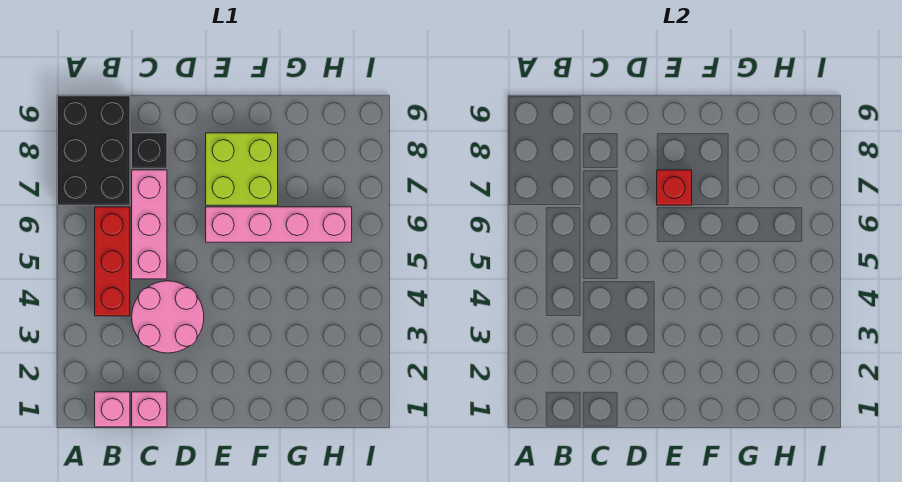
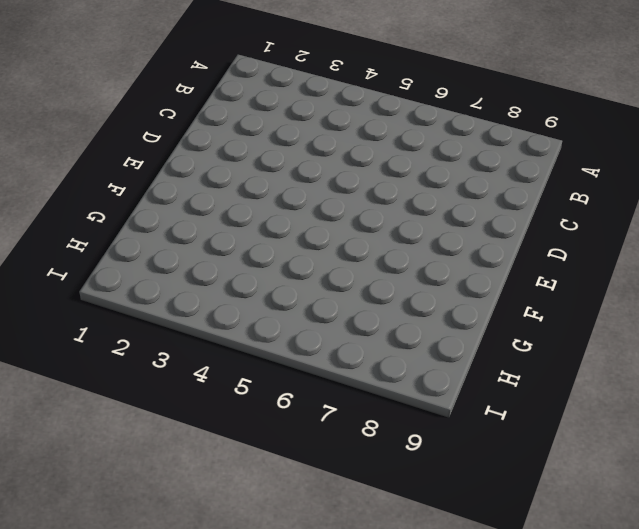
none -> black 2x3 brick [58,96,130,205]
none -> pink 1x1 brick [95,392,130,427]

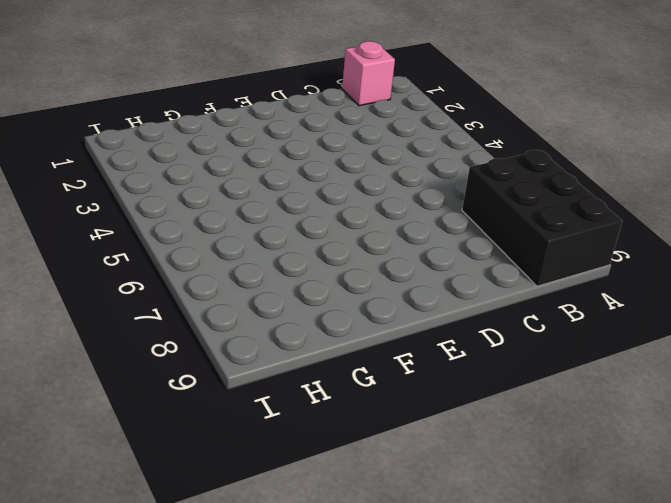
none -> red 1x3 brick [95,207,130,316]
none -> pink 1x1 brick [132,392,167,427]

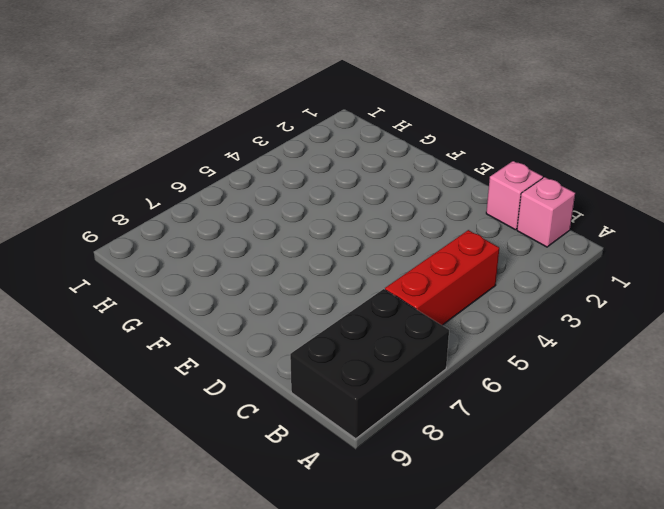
none -> pink 2x2 round brick [132,281,204,353]
none -> pink 1x3 brick [132,170,167,279]

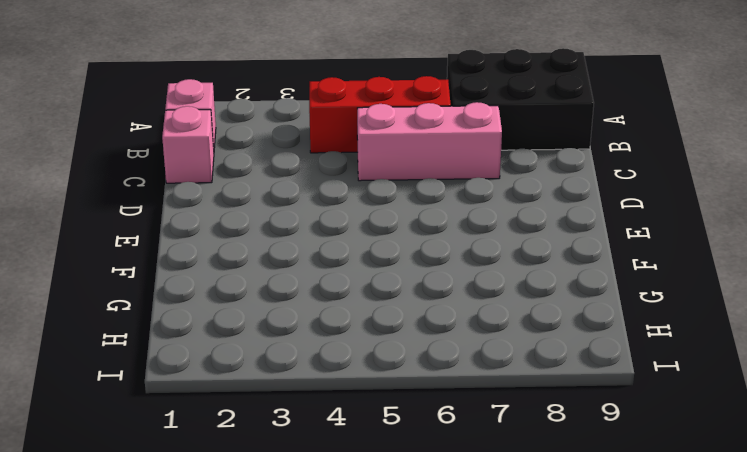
none -> pink 2x2 round brick [132,281,204,353]
none -> black 1x1 brick [132,133,167,168]

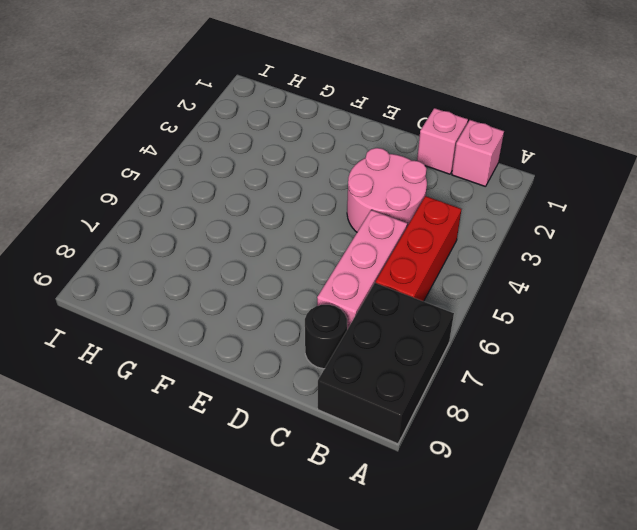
black 1x1 round brick [305,305,347,369] -> black 1x1 brick [132,133,167,168]
none -> pink 1x4 brick [206,207,352,242]
none -> lime 2x2 brick [206,133,278,205]

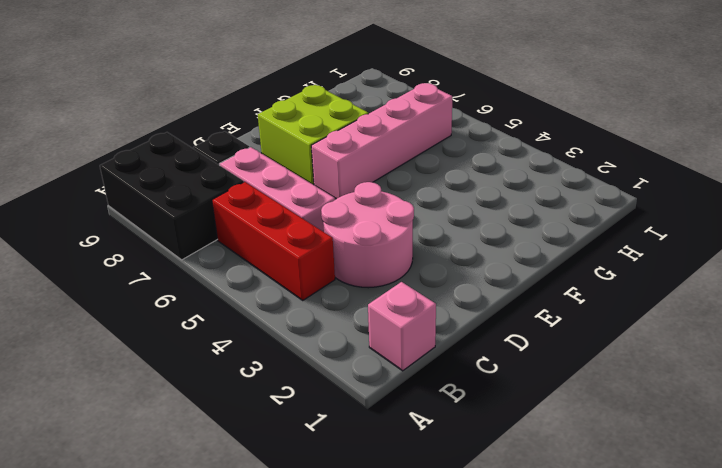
none -> pink 1x1 brick [132,392,167,427]
none -> red 1x1 brick [657,170,692,205]

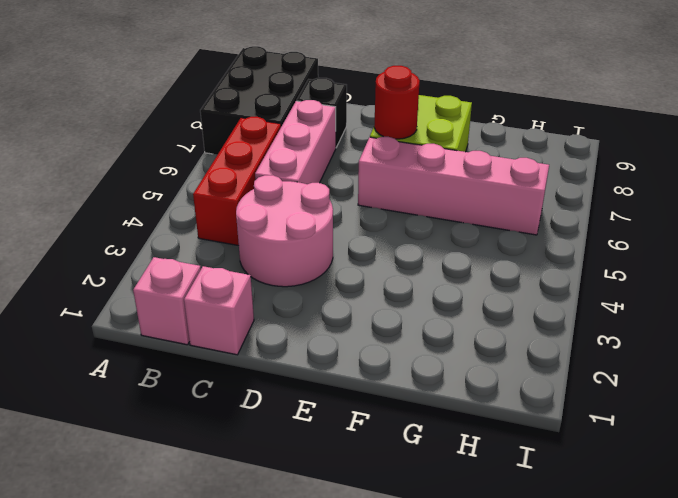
red 1x1 round brick [374,66,420,139] -> red 1x1 brick [657,170,692,205]

